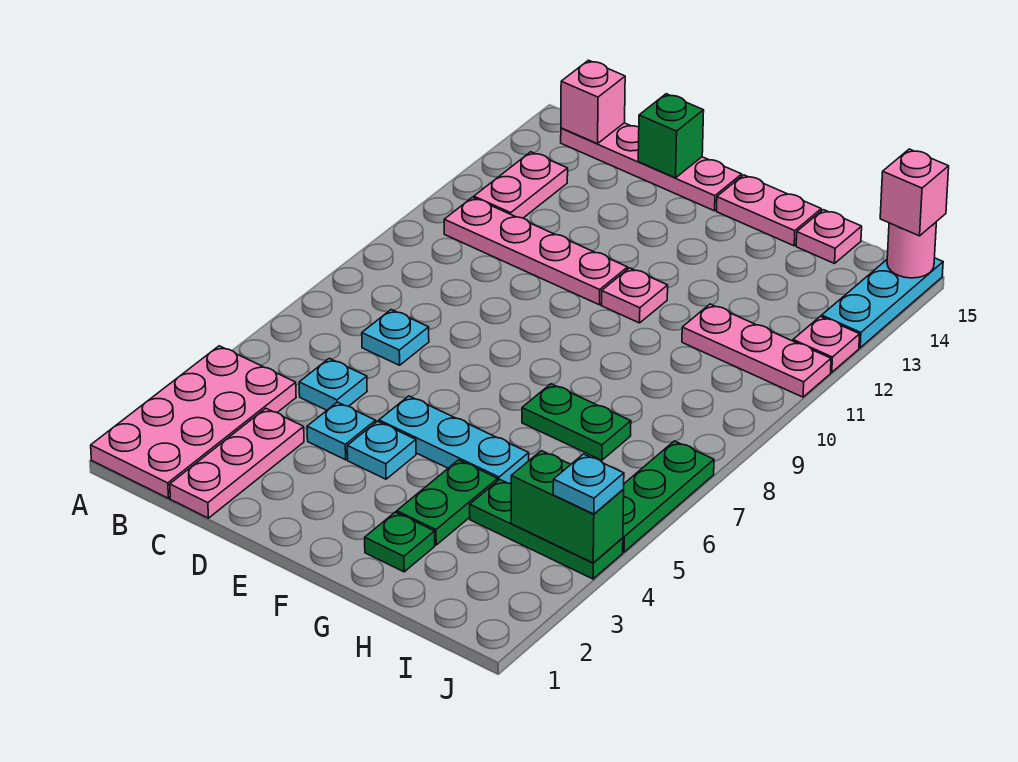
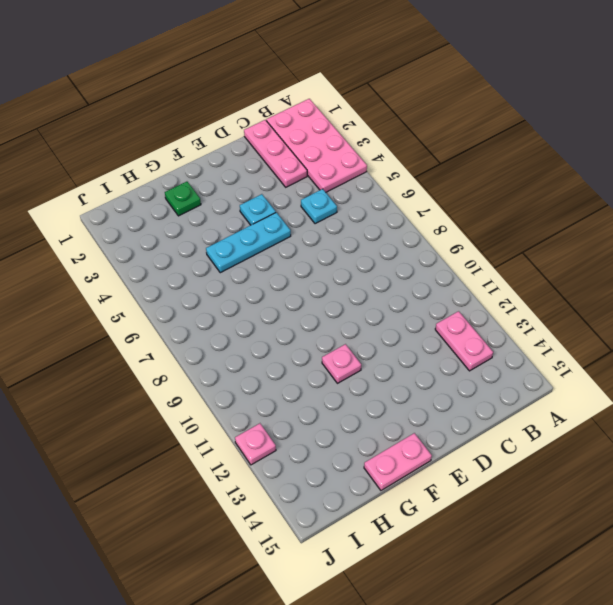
none -> pink 1x4 plate [444,197,628,305]
none -> pink 1x4 plate [561,123,742,211]
none -> cyan 1x1 plate [362,310,429,365]

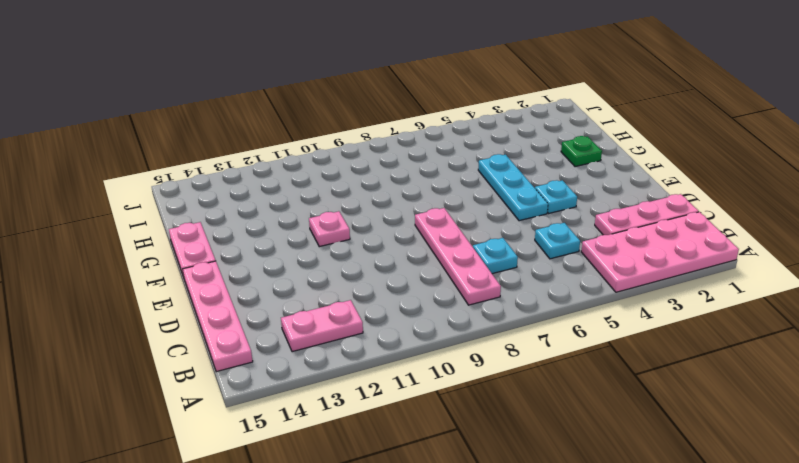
pink 1x4 plate [415,208,501,305] -> pink 1x4 plate moved to [444,197,628,305]
none -> cyan 1x1 plate [307,402,376,460]
none -> green 1x2 plate [397,460,498,545]
none -> green 1x2 plate [522,384,631,460]

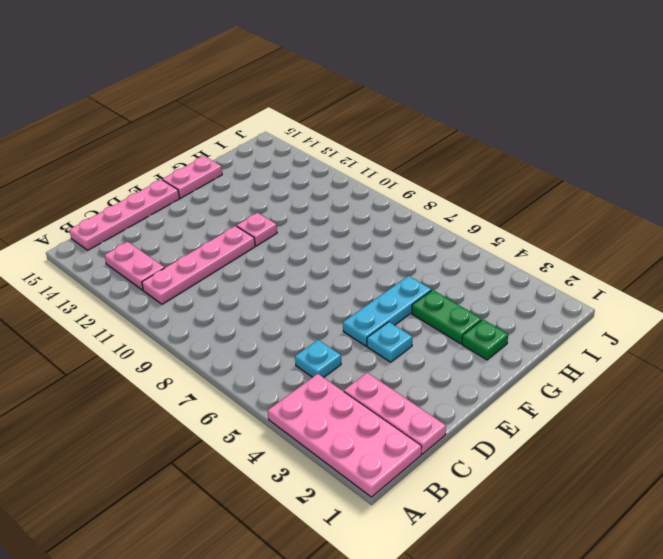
none -> cyan 1x1 plate [362,310,429,365]
none -> cyan 1x1 plate [307,402,376,460]
none -> green 1x2 plate [522,384,631,460]

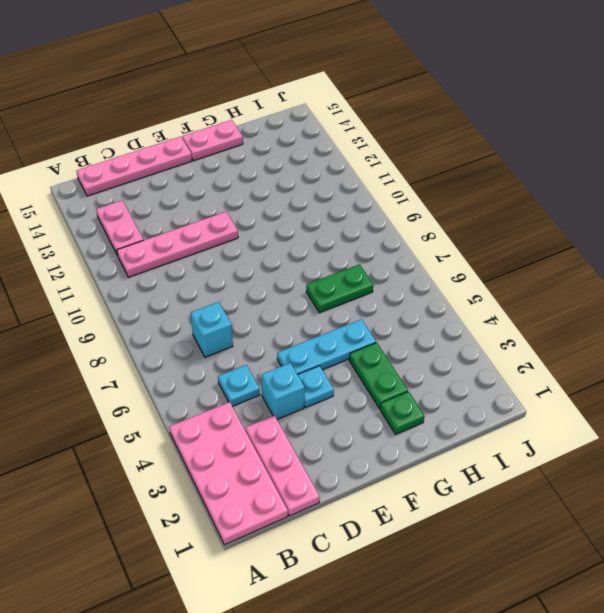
cyan 1x1 brick [191,302,233,357] -> cyan 1x1 plate [362,310,429,365]
cyan 1x1 brick [262,363,305,419] -> cyan 1x1 plate [307,402,376,460]
none -> pink 1x1 plate [601,268,668,323]
none -> green 1x3 plate [470,479,623,579]
none -> pink 1x3 plate [682,304,831,397]

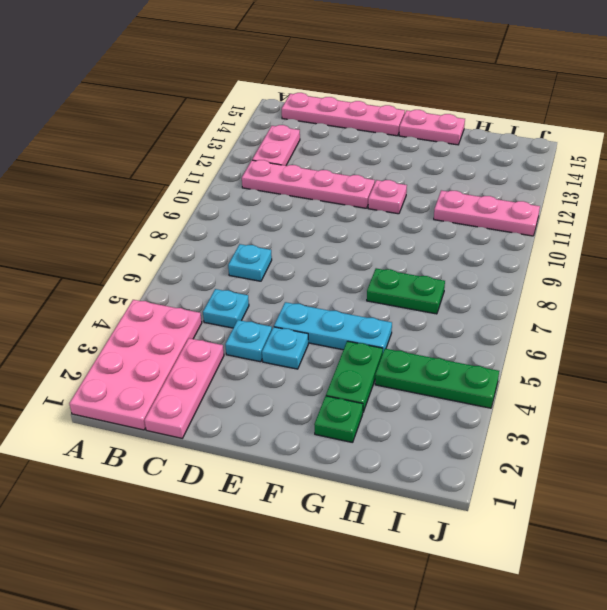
none -> pink 1x1 plate [796,210,862,264]
none -> green 1x3 plate [623,441,714,552]
none -> pink 1x1 plate [793,316,860,372]

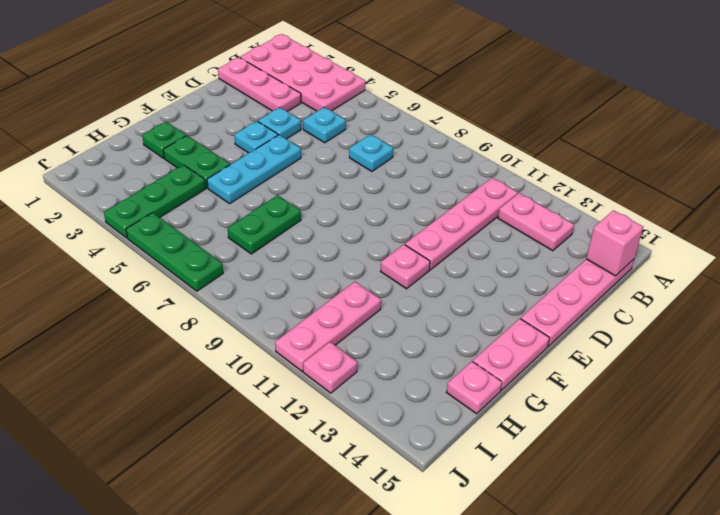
none -> cyan 1x3 plate [822,258,943,348]
none -> green 1x1 brick [638,94,704,178]
none -> green 1x2 brick [511,451,624,563]

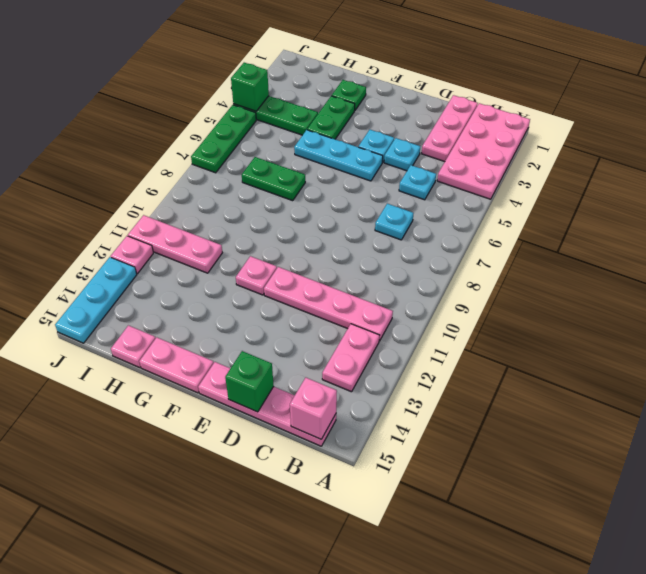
green 1x1 brick [231,63,269,111] -> green 1x2 brick [511,451,624,563]
none -> pink 1x1 round brick [887,222,936,278]
none -> cyan 1x1 plate [553,454,624,514]
none -> pink 1x1 brick [880,149,949,236]

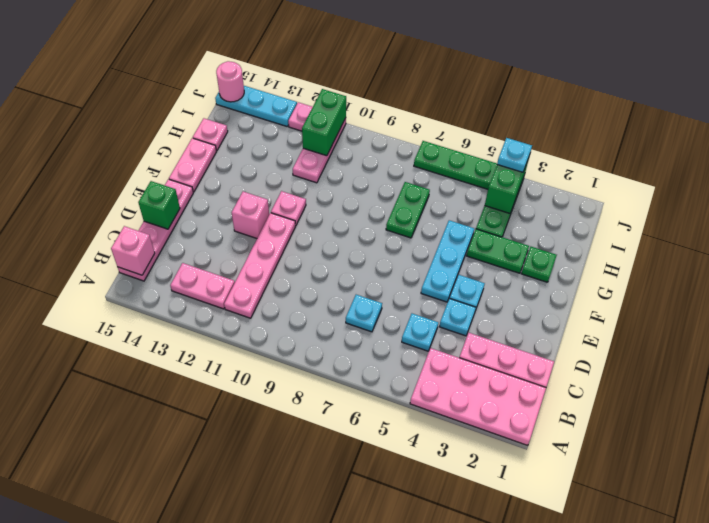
pink 1x1 brick [232,192,269,238] -> pink 1x1 brick moved to [880,149,949,236]
green 1x2 brick [302,89,346,156] -> none

